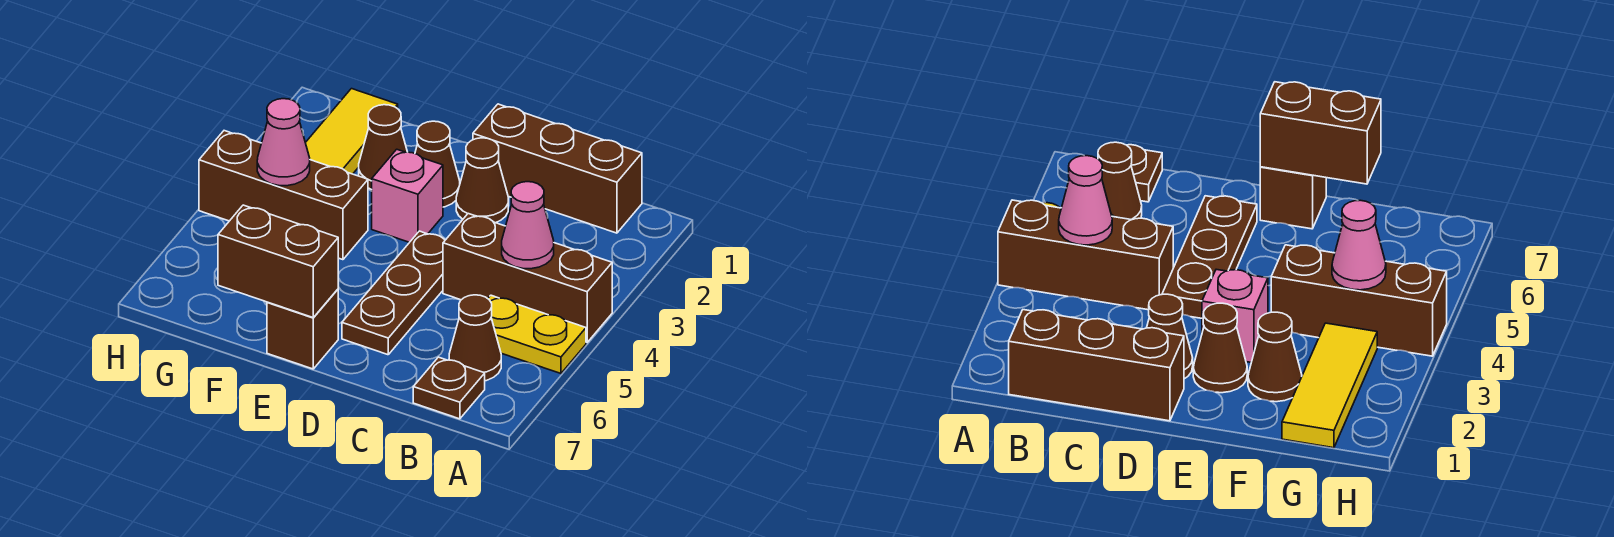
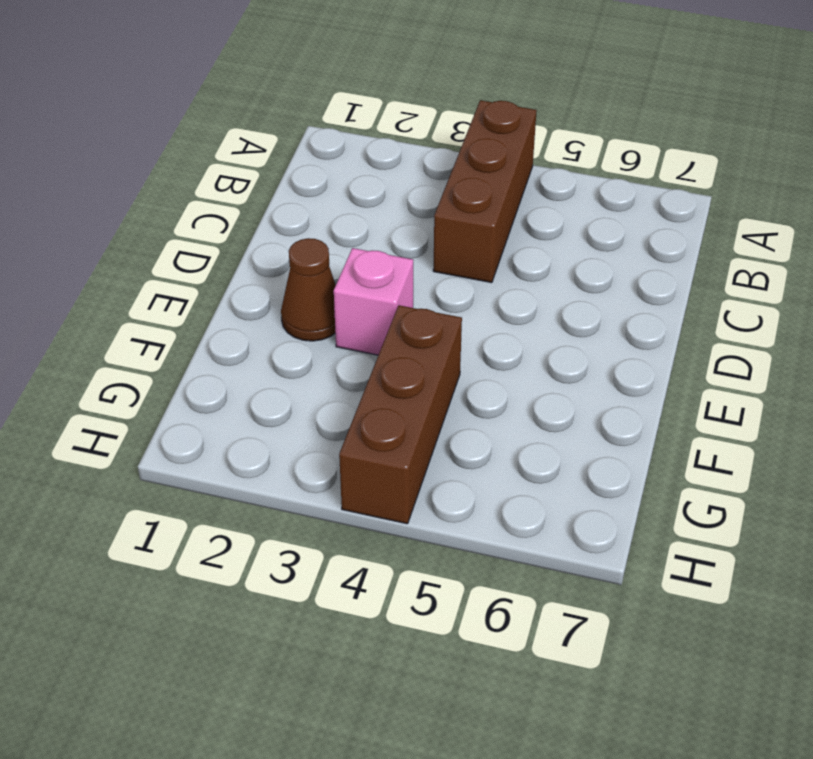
none -> yellow 1x2 plate [488,295,586,373]
none -> brown 1x3 brick [473,104,642,233]
none -> brown 1x1 cone [449,295,501,381]

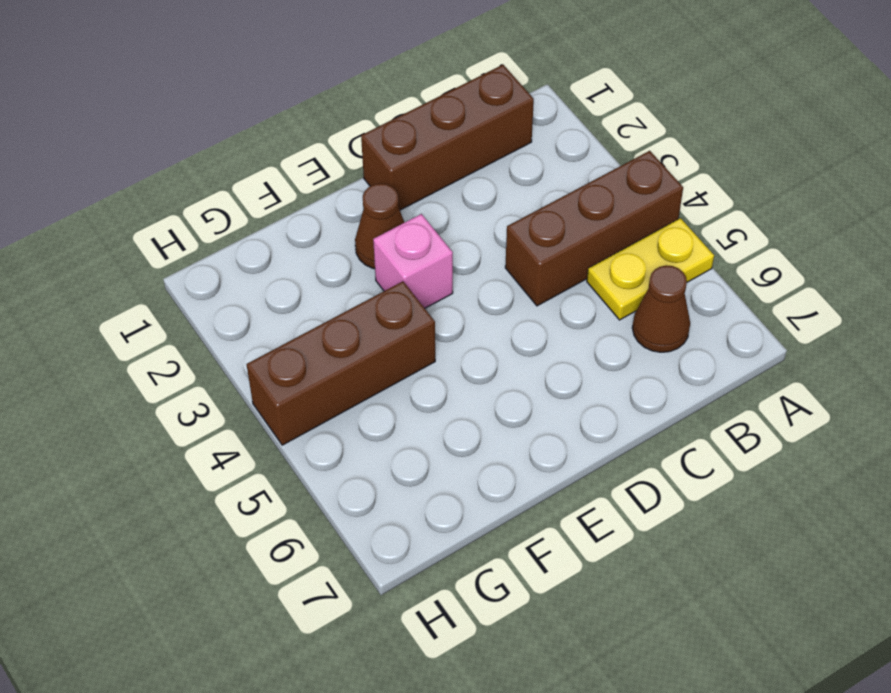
none -> brown 1x1 plate [413,357,485,419]
none -> brown 1x1 cone [456,138,509,223]
none -> brown 1x3 plate [342,231,445,355]

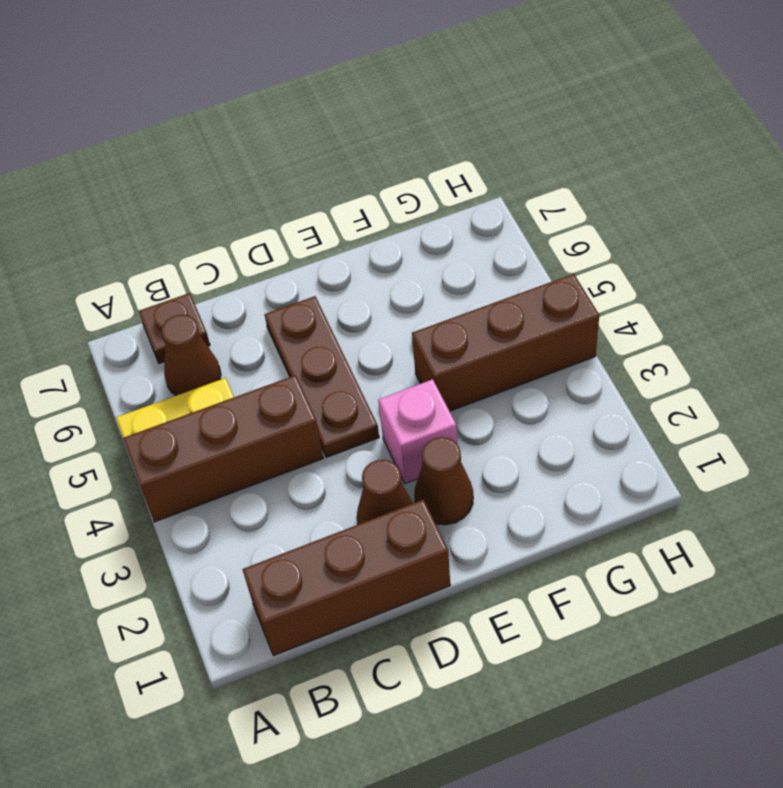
none -> brown 1x1 brick [267,289,338,369]
none -> brown 1x1 cone [359,105,407,190]
none -> yellow 1x3 tile [305,89,398,174]

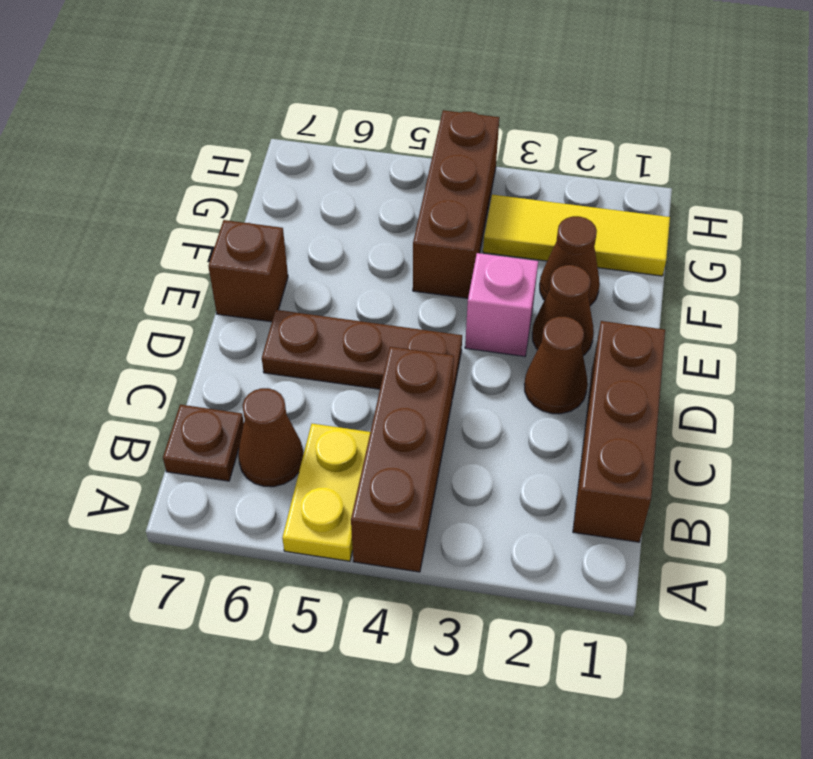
none -> pink 1x1 cone [502,182,554,269]
none -> brown 1x2 brick [218,205,338,318]
none -> pink 1x1 cone [257,99,310,186]

